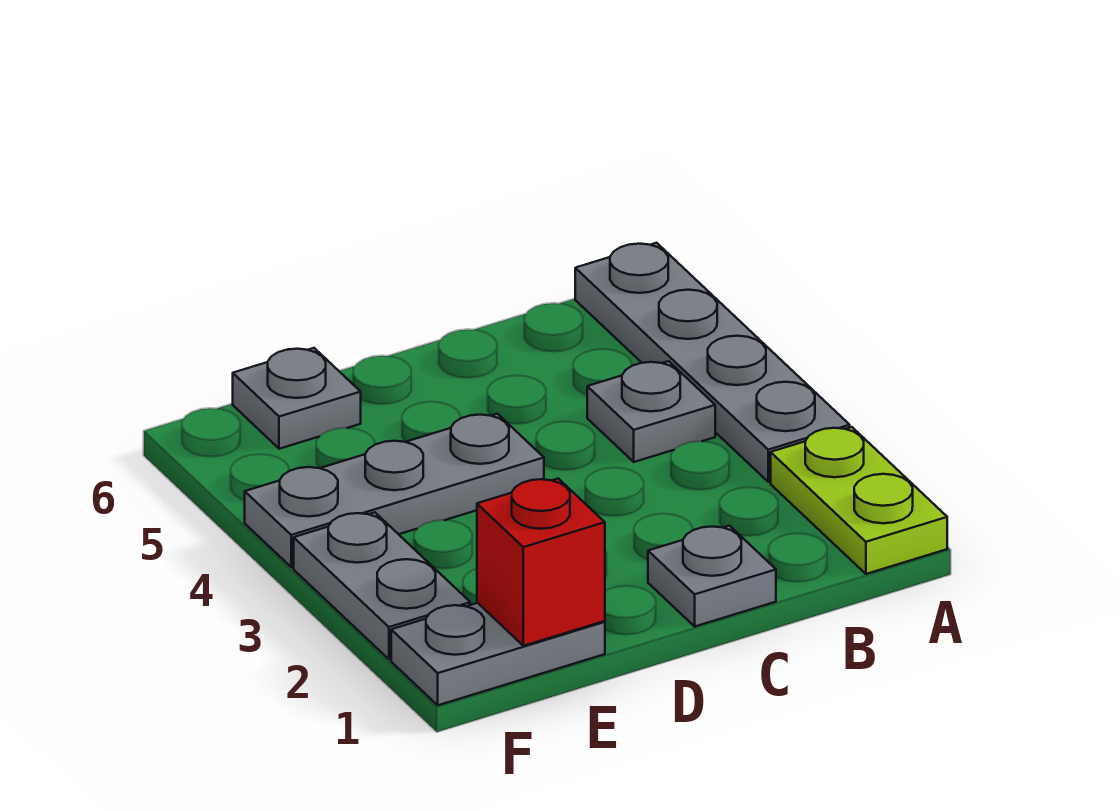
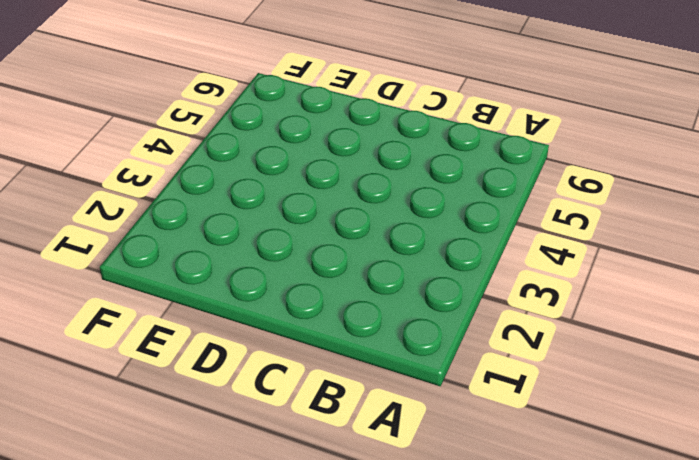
none -> lime 1x2 plate [771,427,947,574]
none -> grey 1x4 plate [575,243,850,482]

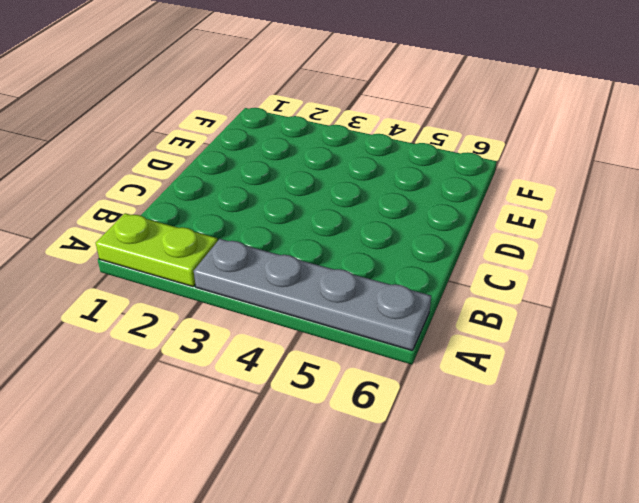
none -> grey 1x1 plate [587,361,715,462]
none -> grey 1x1 plate [648,526,776,626]

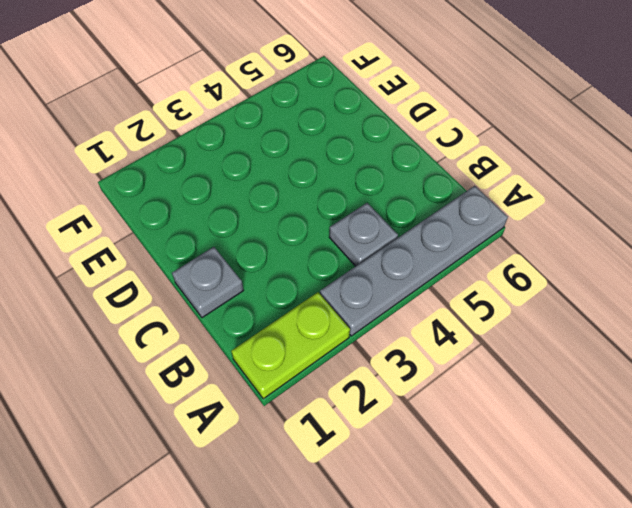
none -> grey 1x3 plate [245,414,544,567]
none -> grey 1x2 plate [391,603,605,705]

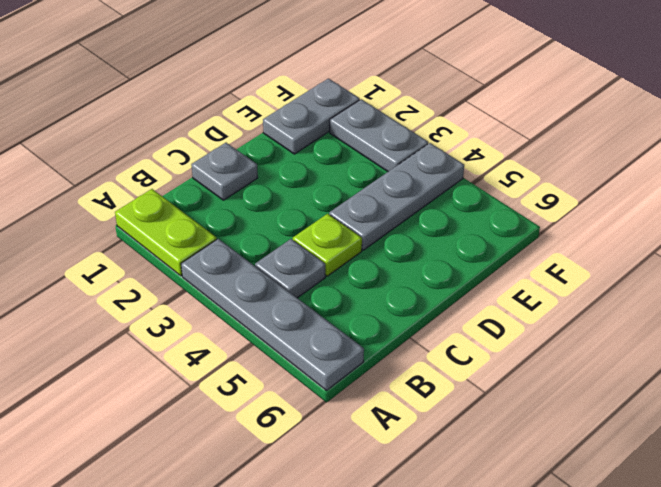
lime 1x1 plate [293,214,362,276] -> none
none -> grey 1x1 plate [233,348,361,449]
none -> red 1x1 brick [477,479,605,646]

